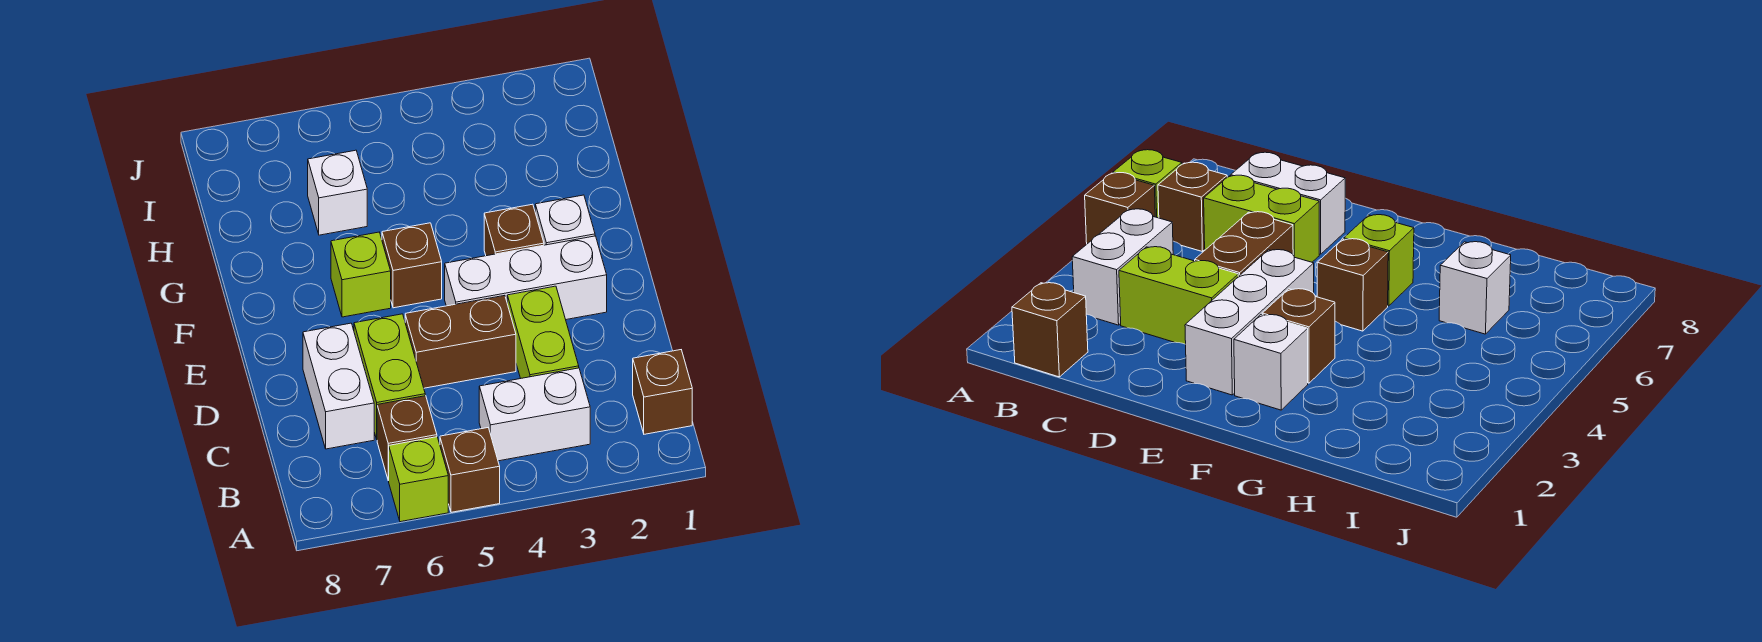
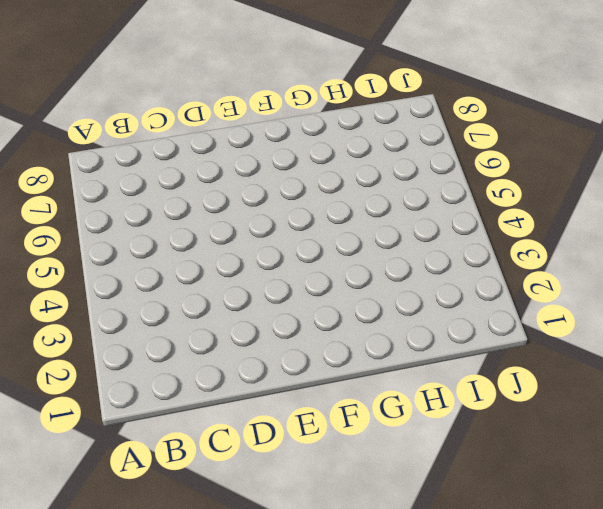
none -> brown 1x1 brick [440,428,500,512]
none -> lime 1x1 brick [388,437,448,522]
none -> brown 1x1 brick [633,350,692,434]

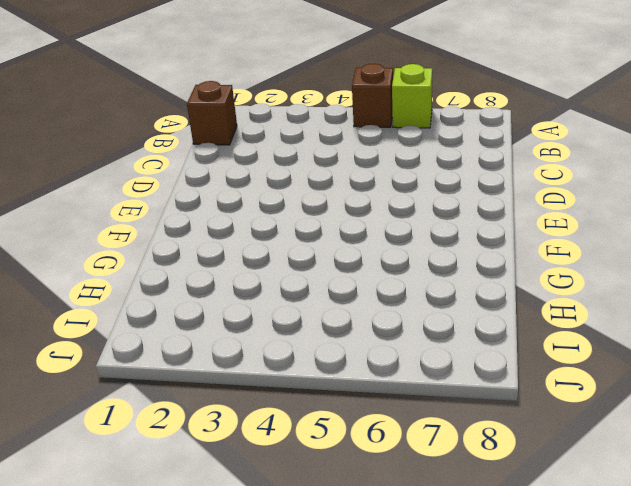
none -> white 1x2 brick [479,368,590,461]
none -> brown 1x1 brick [377,396,437,480]
none -> lime 1x2 brick [507,286,579,378]

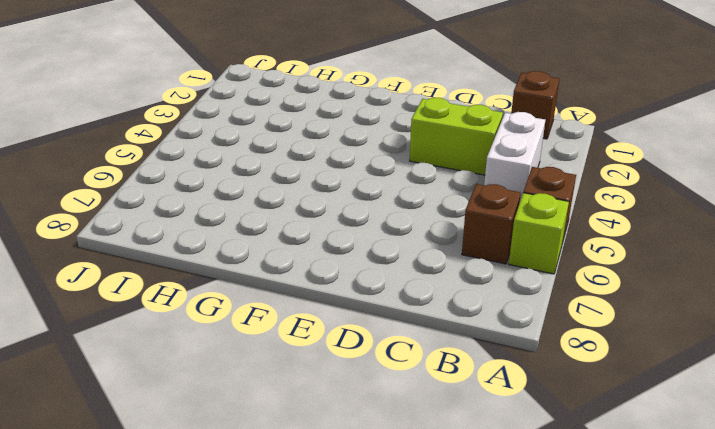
none -> lime 1x2 brick [354,314,425,439]
none -> white 1x2 brick [303,323,374,449]
none -> brown 1x2 brick [405,295,516,388]

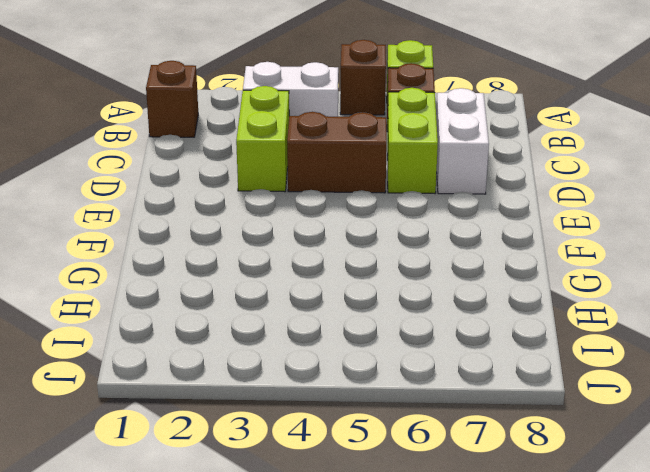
none -> white 1x3 brick [445,236,607,320]
none -> white 1x1 brick [535,195,595,245]
none -> brown 1x1 brick [484,204,544,256]

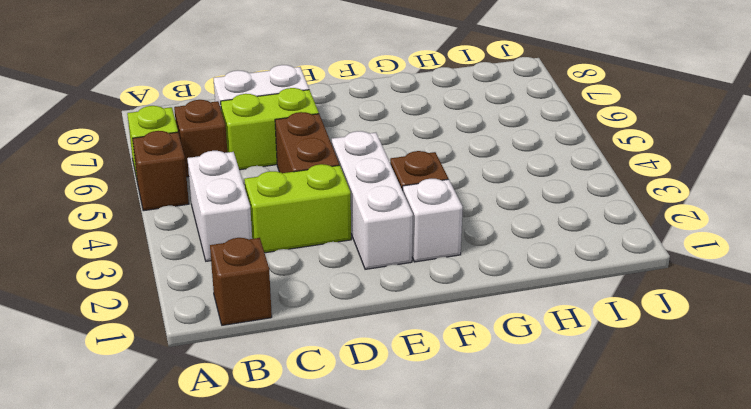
none -> brown 1x1 brick [382,223,442,308]
none -> lime 1x1 brick [331,232,391,317]
none -> white 1x1 brick [308,150,367,235]

